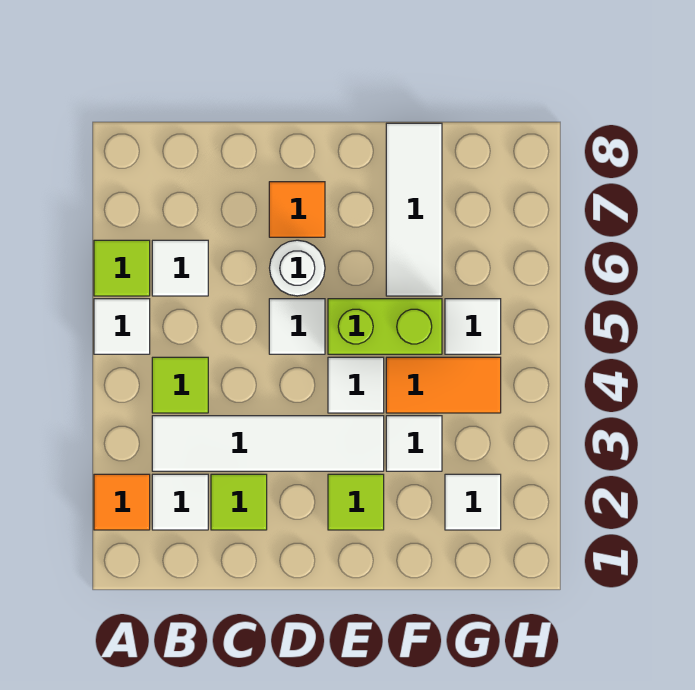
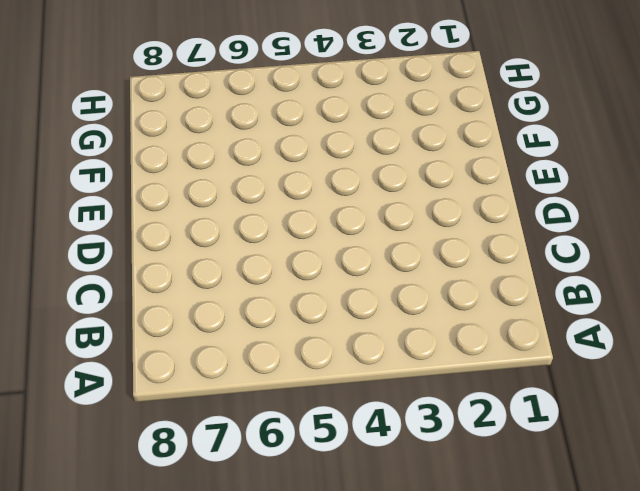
none -> orange 1x1 tile [94,474,150,530]
none -> white 1x1 tile [94,299,150,354]
none -> lime 1x1 tile [94,240,150,296]

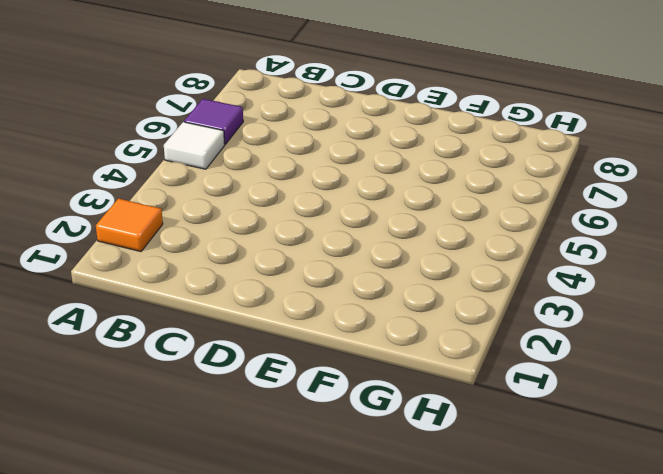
purple 1x1 tile [184,99,243,144] -> lime 1x1 tile [94,240,150,296]
none -> white 1x1 tile [152,474,208,530]
none -> white 1x4 tile [152,416,384,471]
none -> lime 1x1 tile [152,357,208,413]

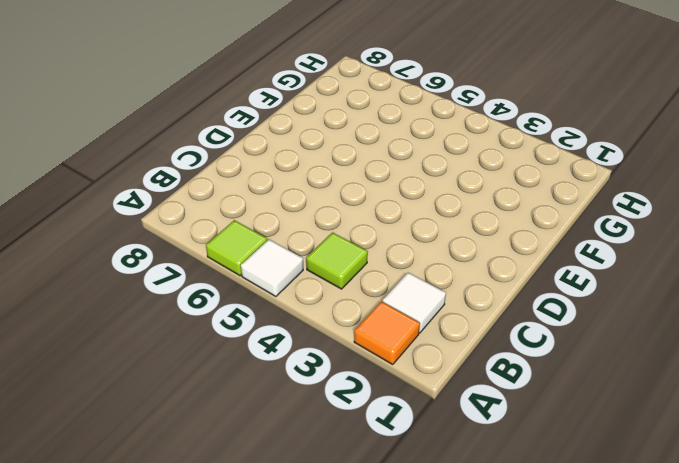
none -> white 1x4 tile [152,416,384,471]
none -> white 1x1 tile [152,240,208,296]
none -> lime 1x1 tile [211,474,267,530]

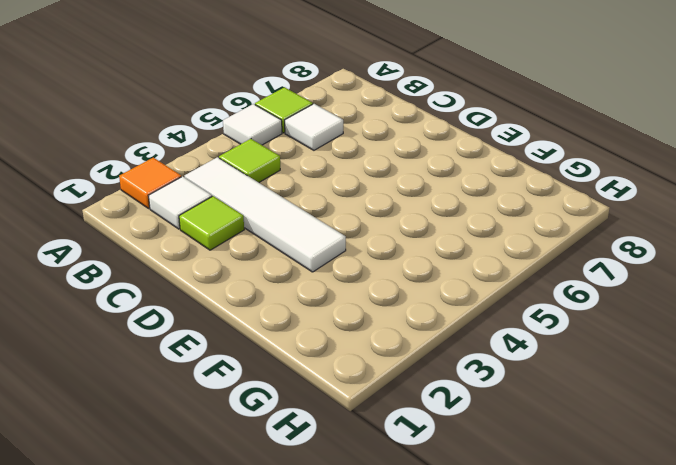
none -> white 1x1 tile [269,299,325,354]
none -> white 1x1 round brick [270,240,325,296]
none -> orange 1x1 tile [269,182,325,237]

